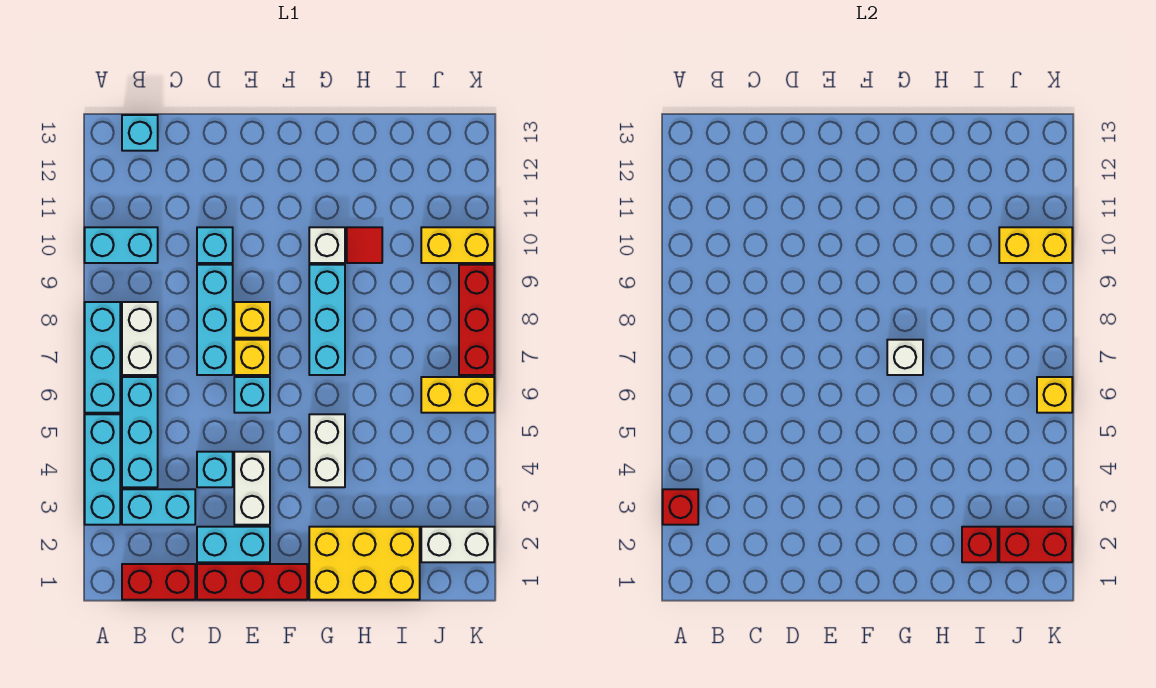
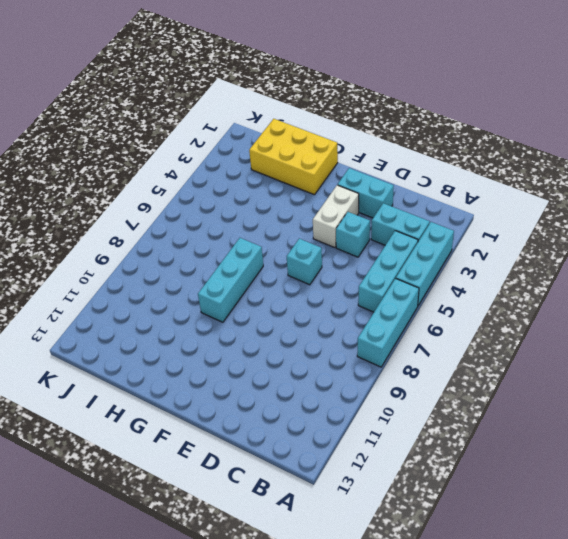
none -> cyan 1x2 brick [85,227,158,263]
none -> red 1x2 brick [122,564,195,600]
none -> white 1x2 brick [122,302,158,375]
none -> cyan 1x1 brick [122,115,158,151]

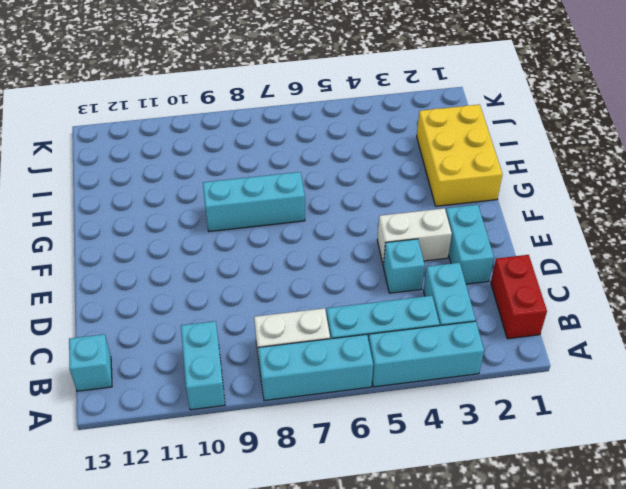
none -> red 1x3 brick [197,564,307,600]
none -> cyan 1x3 brick [197,265,233,375]
none -> cyan 1x1 brick [197,227,233,263]
none -> cyan 1x1 brick [234,377,270,413]

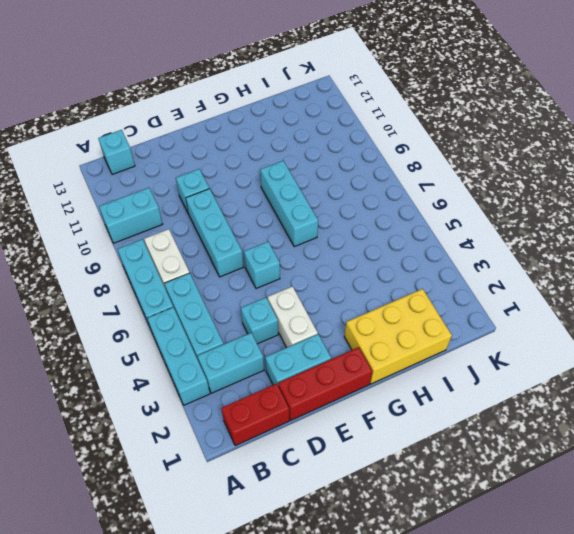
none -> yellow 1x1 brick [234,340,270,375]
none -> yellow 1x1 brick [234,302,270,338]
none -> white 1x2 brick [309,414,345,487]
none -> white 1x1 brick [309,227,345,263]

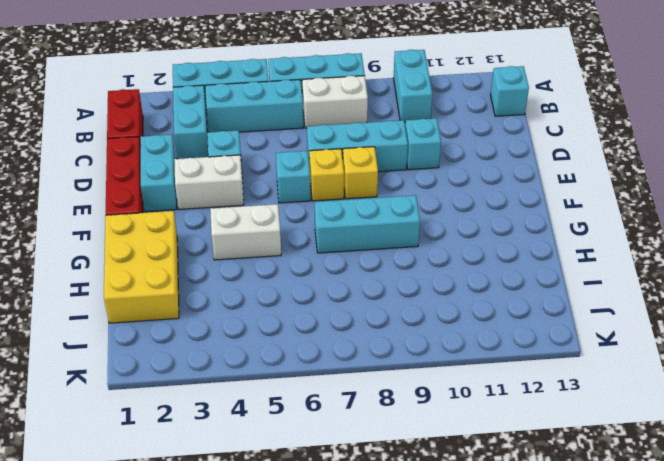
none -> white 1x1 brick [309,227,345,263]
none -> red 1x1 tile [347,227,382,263]
none -> white 1x2 brick [421,527,494,562]
none -> yellow 1x2 brick [421,377,494,413]

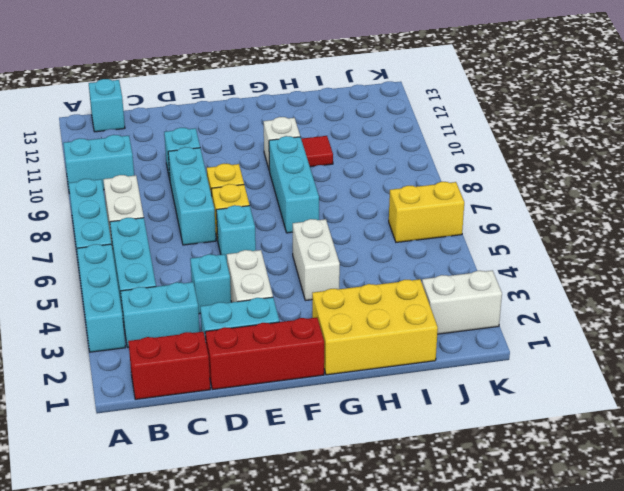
none -> yellow 1x2 brick [421,227,494,263]
none -> red 1x3 brick [459,265,494,375]
none -> red 1x1 brick [663,489,698,525]
none -> white 1x1 brick [887,340,923,375]

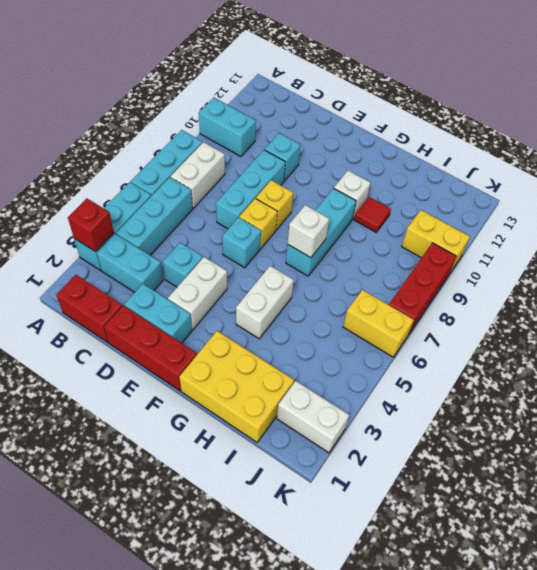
none -> cyan 1x1 brick [122,115,158,151]
none -> red 1x1 brick [962,527,998,562]
none -> red 1x2 brick [999,527,1072,562]
none -> yellow 1x2 brick [999,227,1072,263]

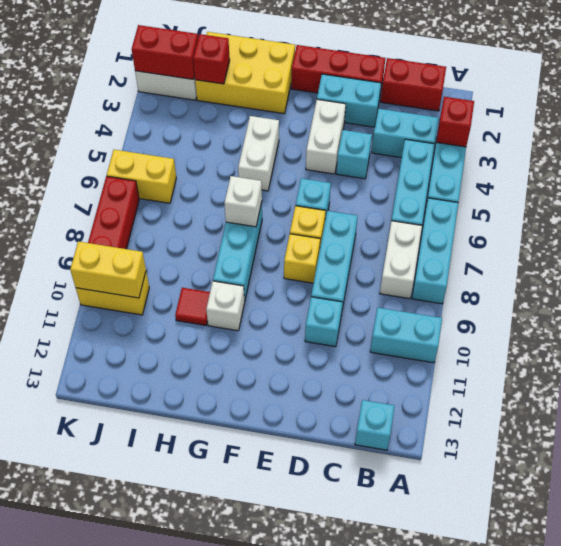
none -> yellow 1x1 brick [1037,377,1072,413]

